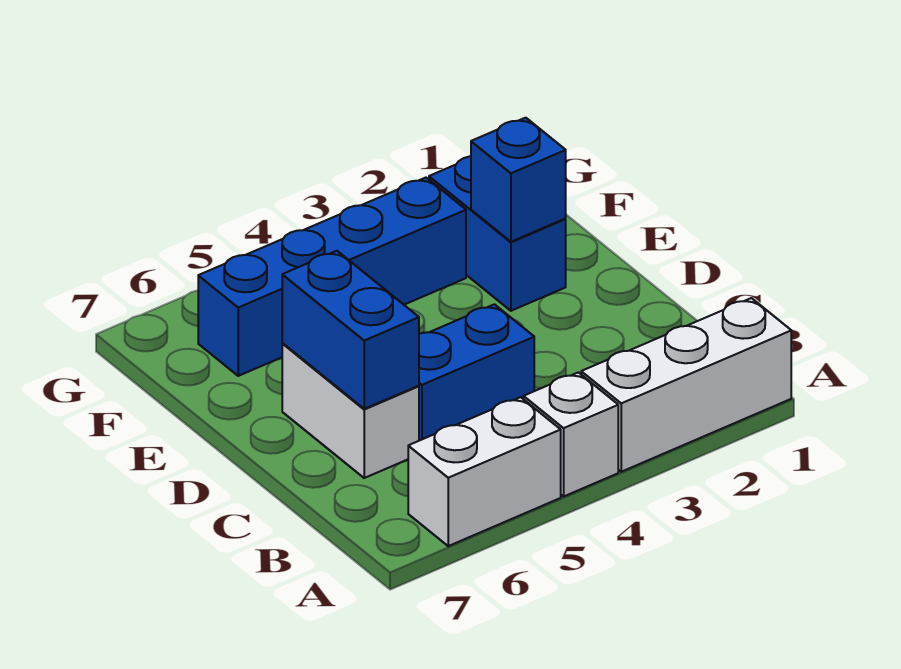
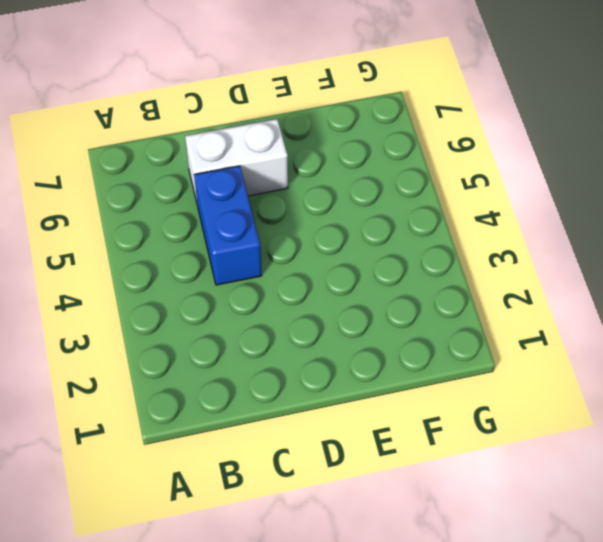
none -> white 1x3 brick [581,298,791,472]
none -> white 1x1 brick [524,372,618,496]

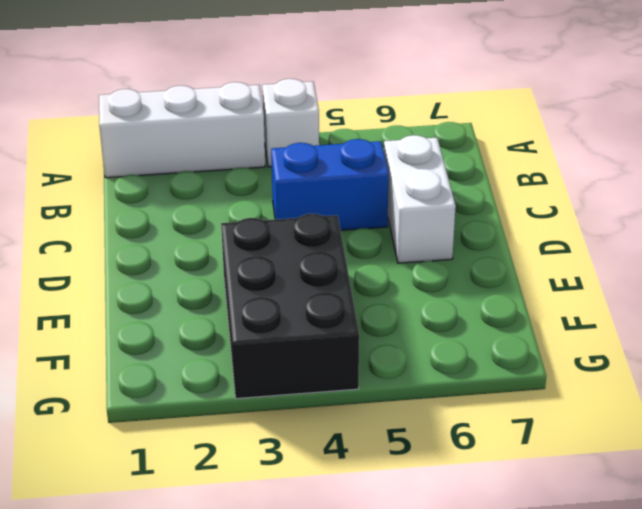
black 2x3 brick [221,214,359,399] -> blue 1x4 brick [198,178,466,376]
none -> white 1x2 brick [408,397,561,546]
none -> blue 1x2 brick [429,156,566,311]

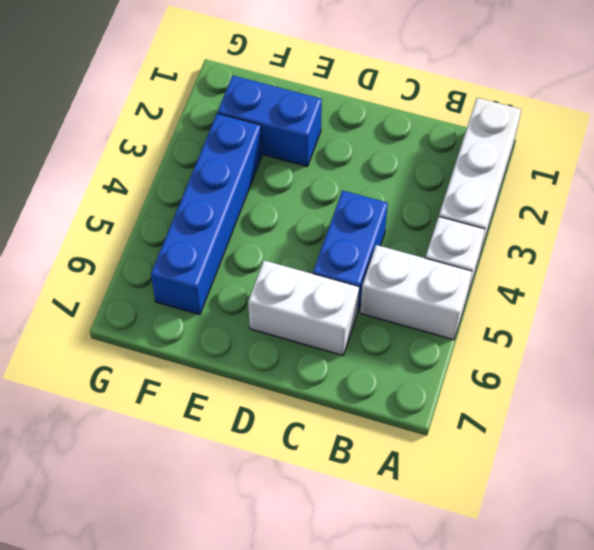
white 1x2 brick [360,245,472,340] -> white 1x2 brick turned to [408,397,561,546]
none -> blue 1x2 brick [282,251,419,409]
none -> blue 1x1 brick [471,118,566,242]

